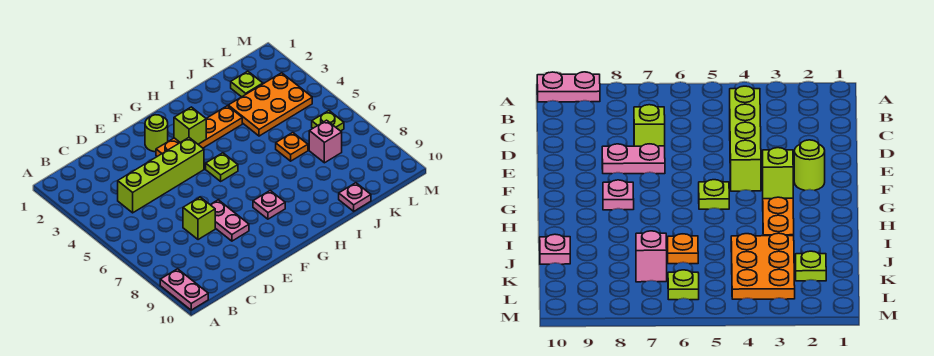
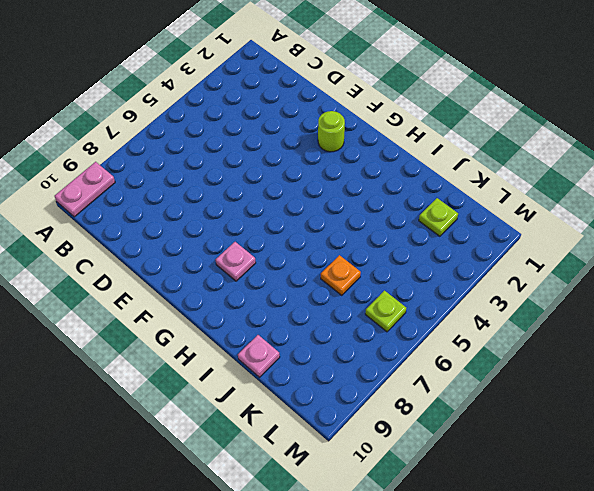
none -> lime 1x4 brick [118,138,204,213]
none -> lime 1x1 brick [183,197,215,240]
none -> pink 1x2 plate [210,200,249,241]

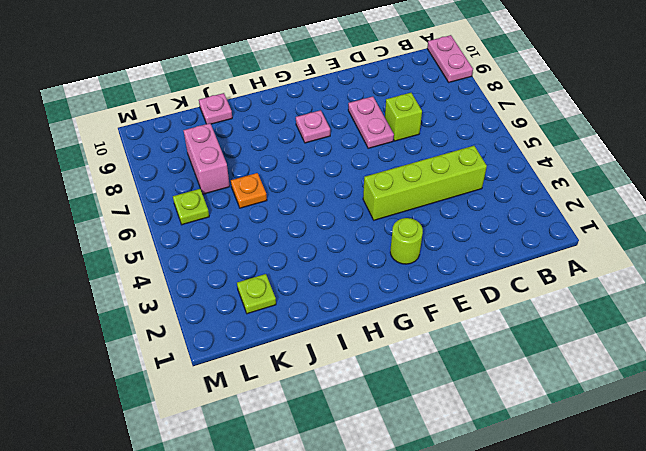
pink 1x2 brick [183,123,230,194] -> pink 1x1 brick [309,120,342,163]
none -> orange 1x4 plate [156,106,242,156]
none -> lime 1x1 plate [206,153,238,181]
none -> orange 2x3 plate [228,73,312,136]

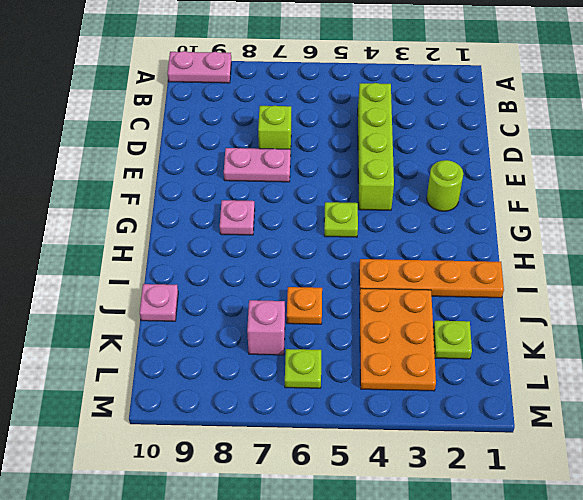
orange 1x4 plate [359,259,504,298] -> orange 1x4 plate turned to [156,106,242,156]
none -> lime 1x1 brick [174,107,206,144]

